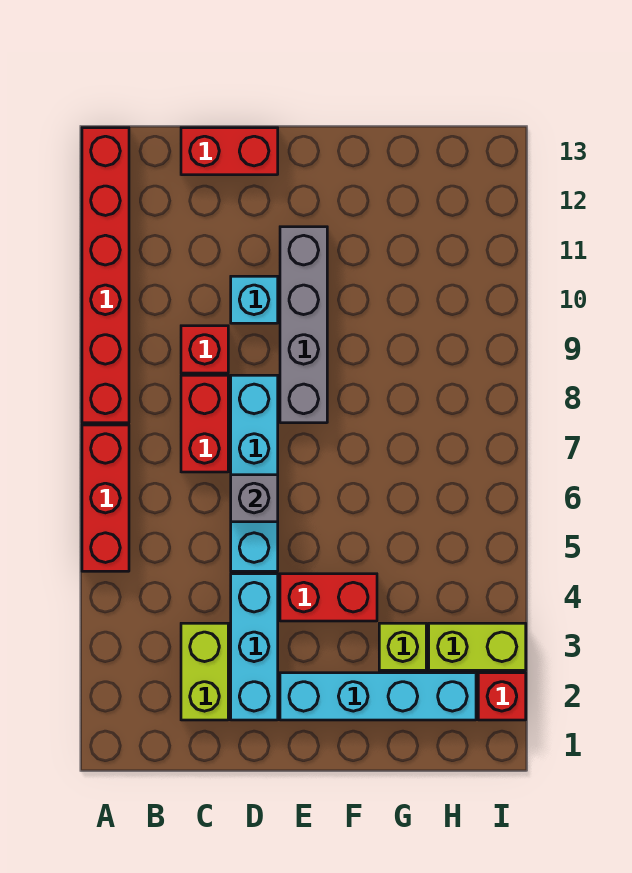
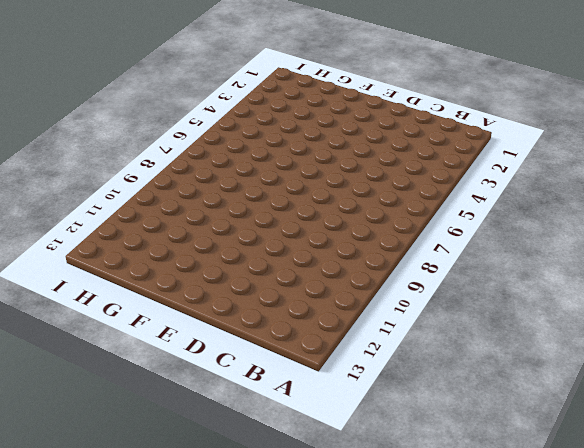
none -> red 1x3 brick [82,425,129,571]
none -> red 1x6 brick [82,128,129,423]
none -> lime 1x2 brick [181,623,228,720]

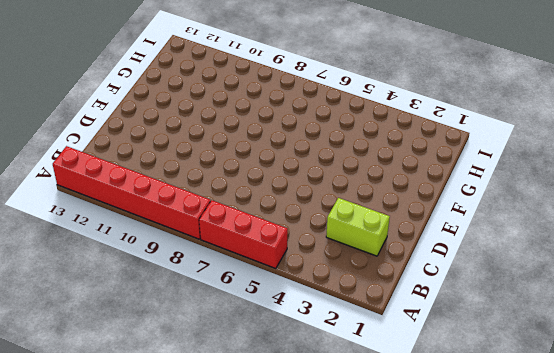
none -> red 1x2 brick [181,375,228,472]
none -> red 1x1 brick [181,326,228,373]
none -> red 1x2 brick [181,128,278,175]

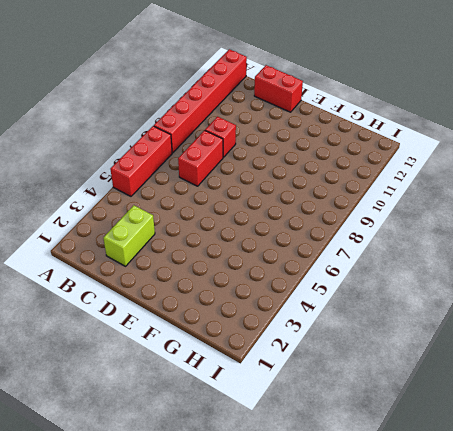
none -> cyan 1x3 brick [231,574,278,720]
none -> cyan 1x4 brick [231,375,278,571]
none -> cyan 1x1 brick [231,276,278,323]

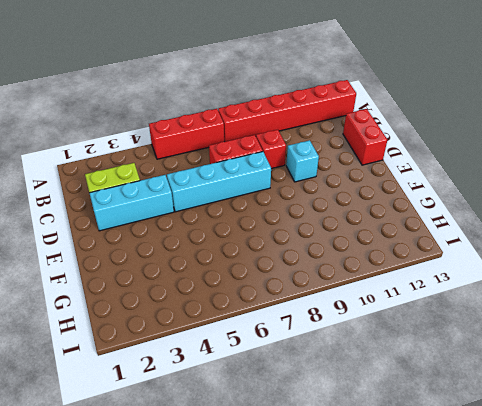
none -> cyan 1x4 brick [280,673,476,720]
none -> red 1x2 brick [280,574,377,621]
none -> grey 1x4 brick [280,227,327,423]

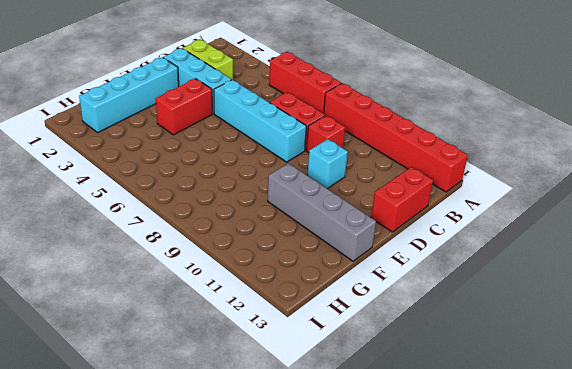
grey 1x4 brick [268,163,376,261] -> grey 1x4 brick moved to [280,227,327,423]
none -> lime 1x1 brick [379,623,426,670]
none -> lime 1x2 brick [429,623,526,670]
none -> red 1x1 brick [478,673,526,720]

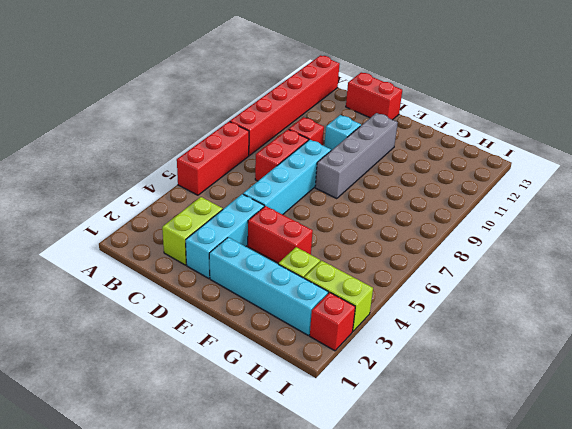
none -> grey 1x1 brick [231,475,278,522]

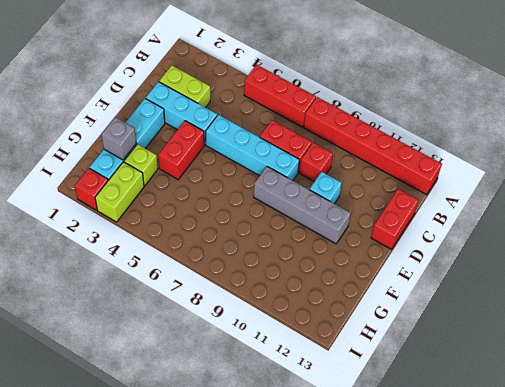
grey 1x1 brick [101,117,136,160] -> grey 1x1 brick moved to [231,475,278,522]

